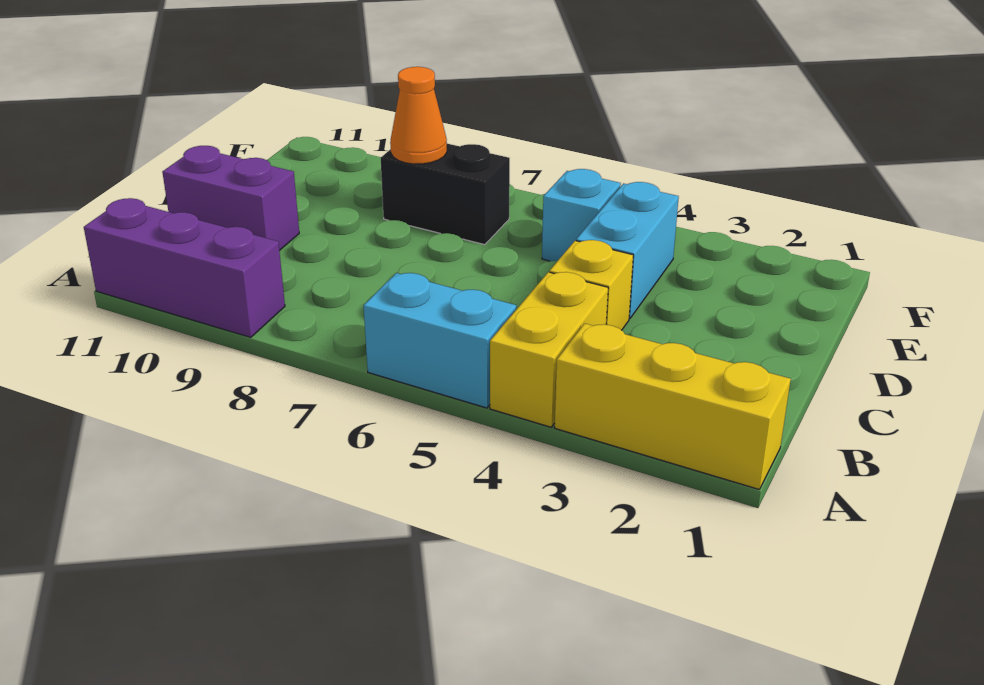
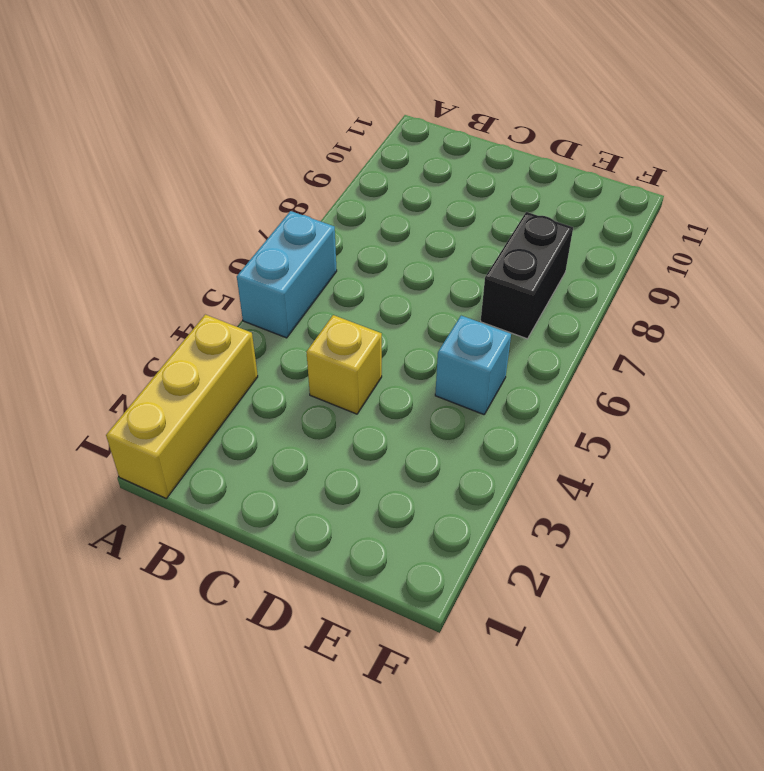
none -> yellow 1x2 brick [490,272,608,427]
none -> purple 1x3 brick [84,198,285,337]

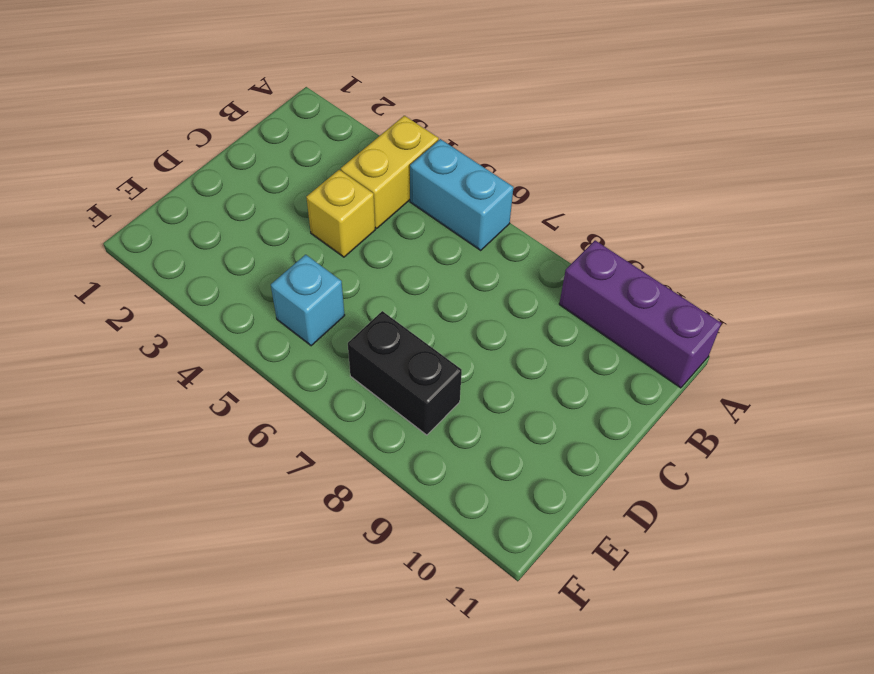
none -> yellow 1x3 brick [555,323,791,489]
none -> purple 1x2 brick [162,146,299,251]

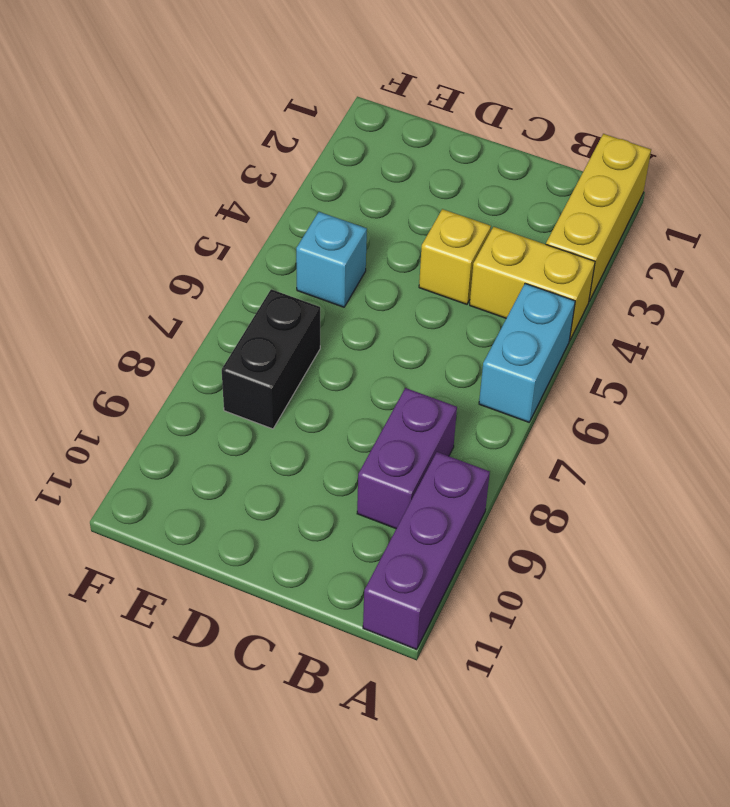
purple 1x2 brick [357,388,457,529] -> purple 1x2 brick moved to [162,146,299,251]
none -> cyan 1x2 brick [576,182,679,319]
none -> orange 1x1 cone [390,67,447,164]

